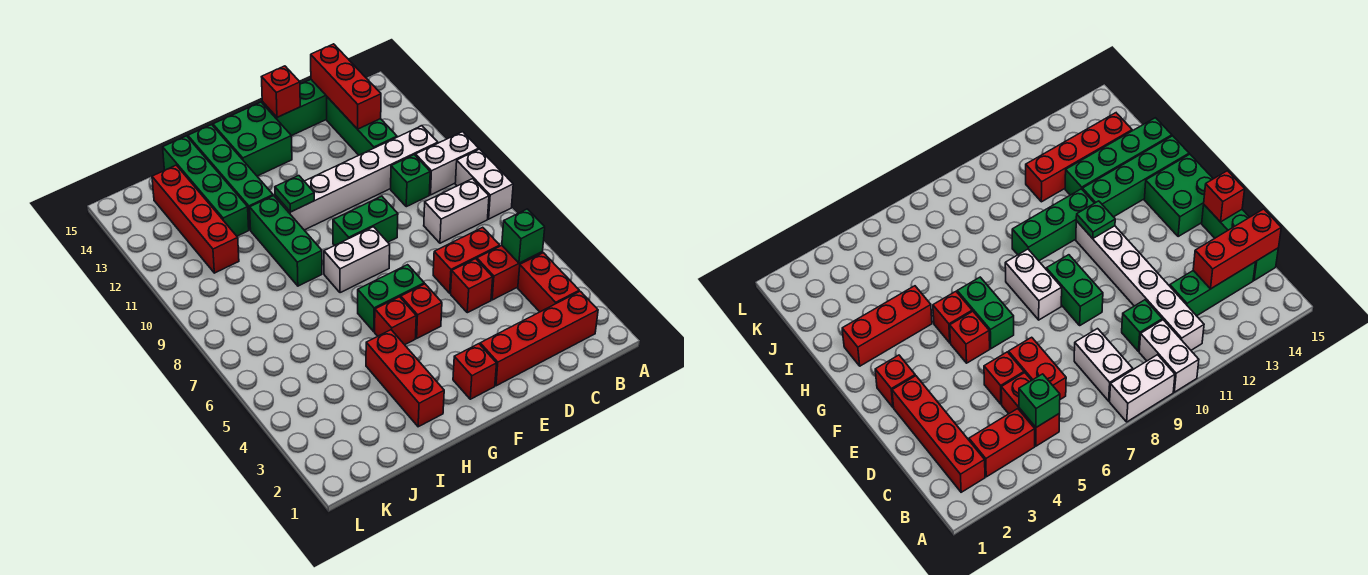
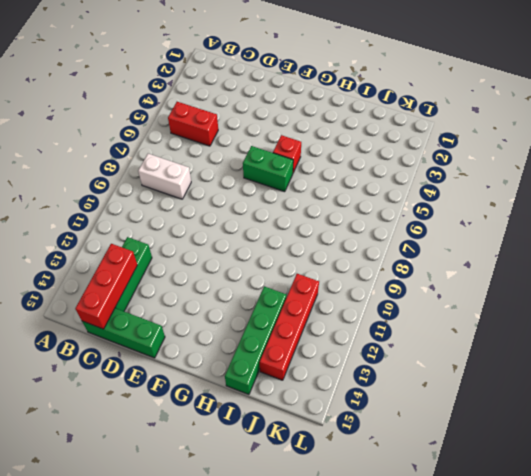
none -> white 1x2 brick [455,149,513,219]
none -> white 1x2 brick [415,132,479,195]
none -> red 1x4 brick [480,291,598,386]

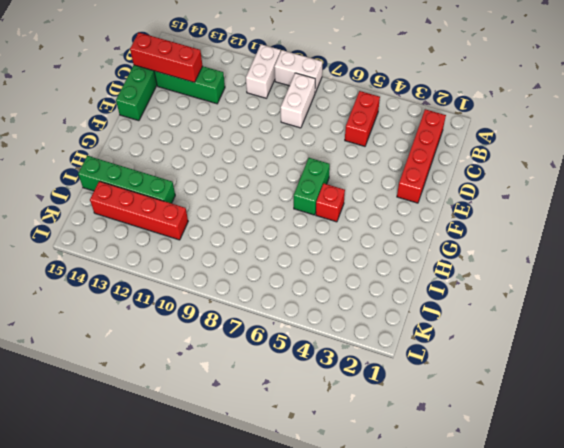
none -> red 1x2 brick [518,253,579,312]
none -> white 1x6 brick [275,126,438,230]
none -> red 1x2 brick [433,227,500,293]

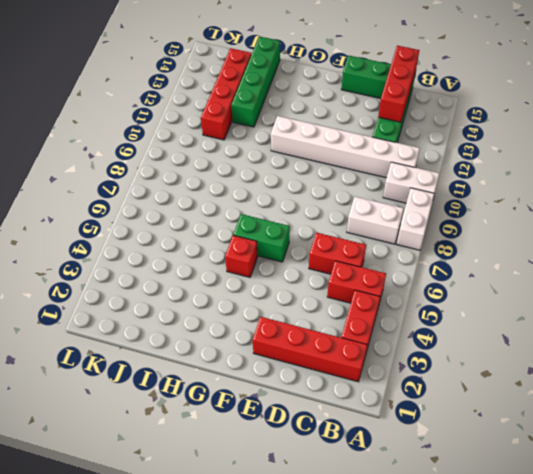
none -> green 1x1 brick [391,155,430,207]
none -> red 1x1 brick [451,259,493,313]
none -> green 1x2 brick [333,196,398,245]

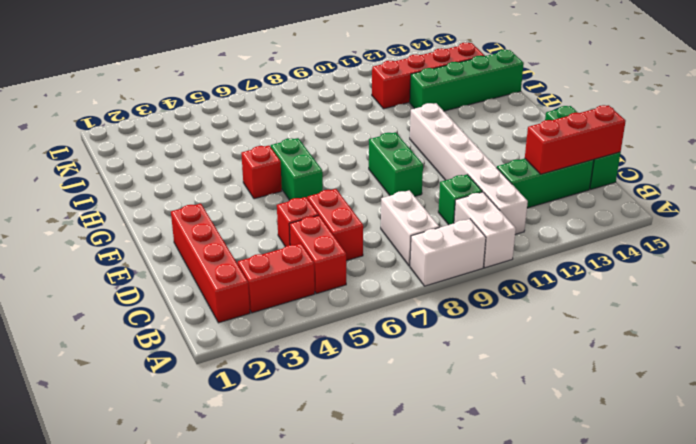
none -> red 1x1 brick [453,344,497,399]
none -> red 1x1 brick [401,284,442,338]
none -> white 1x2 brick [324,227,390,293]

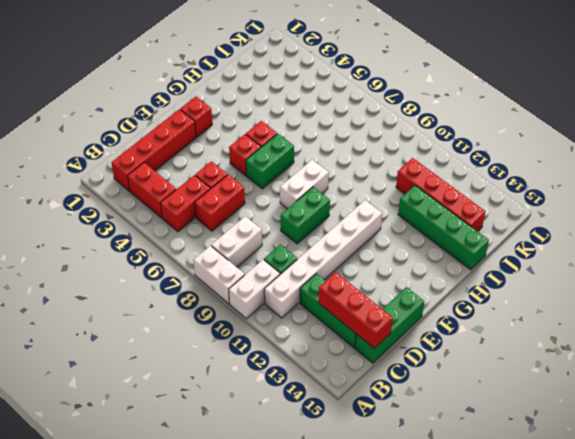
none -> green 2x2 brick [213,102,292,176]
none -> red 1x3 brick [366,330,444,427]
none -> green 1x3 brick [250,195,322,286]

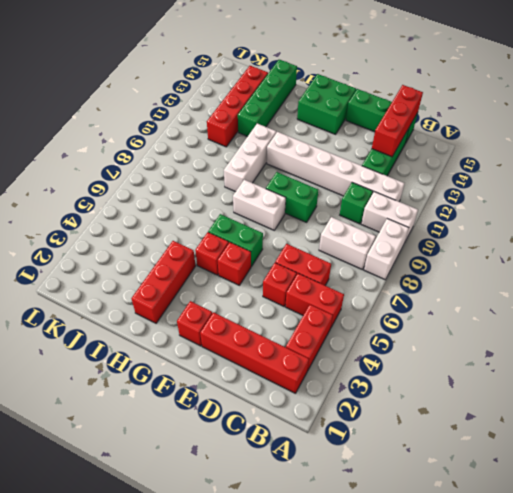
white 1x3 brick [224,124,276,192] -> green 1x3 brick [250,195,322,286]
none -> green 1x4 brick [188,125,273,230]
none -> green 1x1 brick [502,209,545,263]
none -> red 1x1 brick [262,66,300,117]

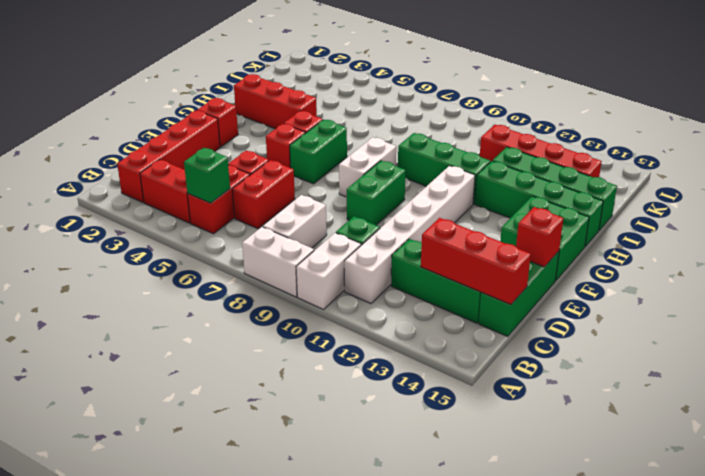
none -> green 1x1 plate [275,176,314,212]

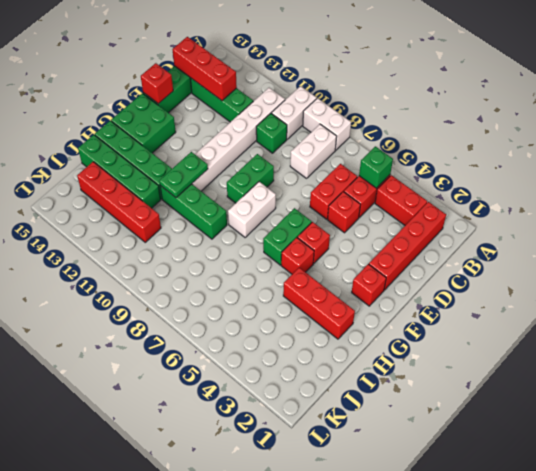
green 1x2 plate [159,152,208,198] -> green 1x1 plate [275,176,314,212]

